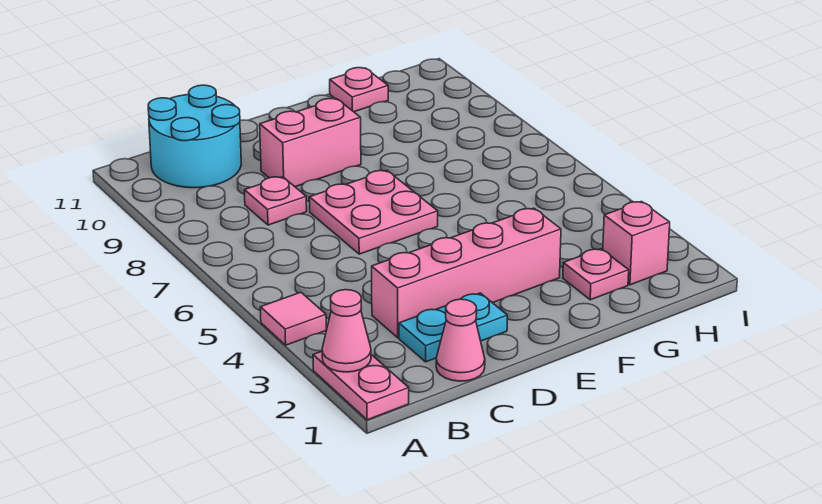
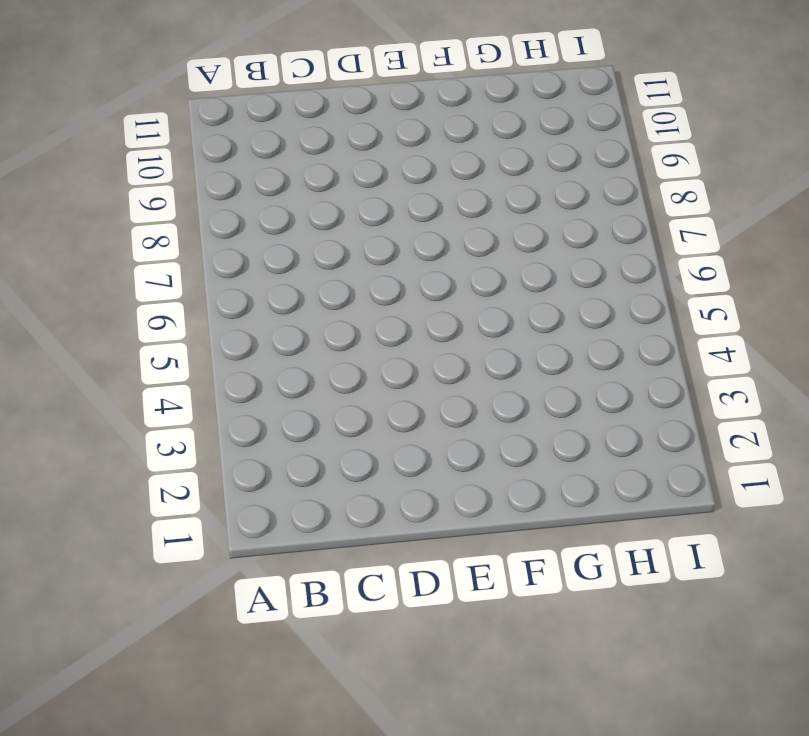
none -> pink 1x2 plate [313,351,409,420]
none -> pink 1x1 tile [260,292,326,345]
none -> cyan 2x2 round brick [148,85,241,188]

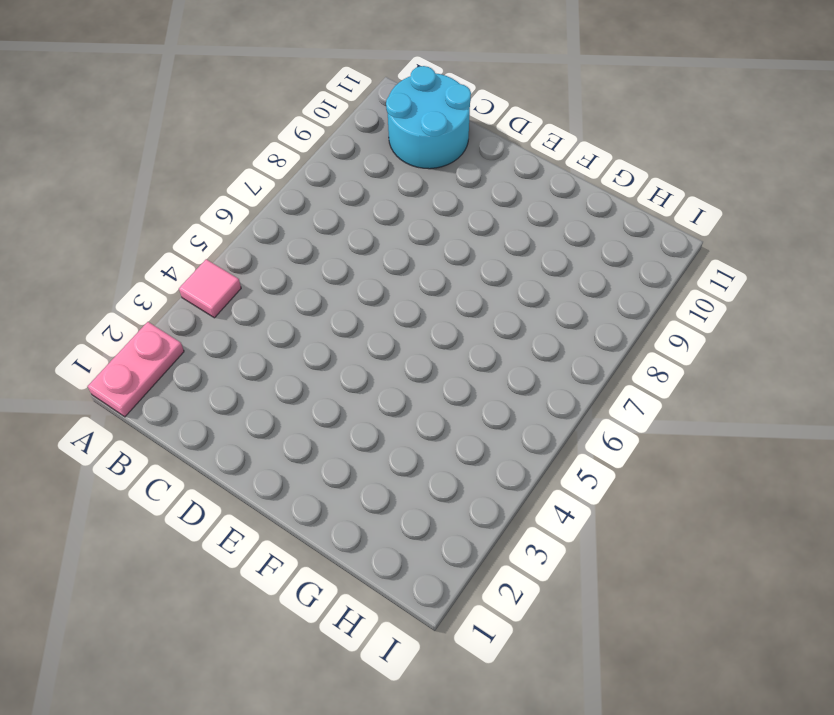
none -> pink 1x1 cone [436,299,485,381]
none -> cyan 1x2 plate [399,293,507,362]
none -> pink 1x4 brick [372,208,561,338]

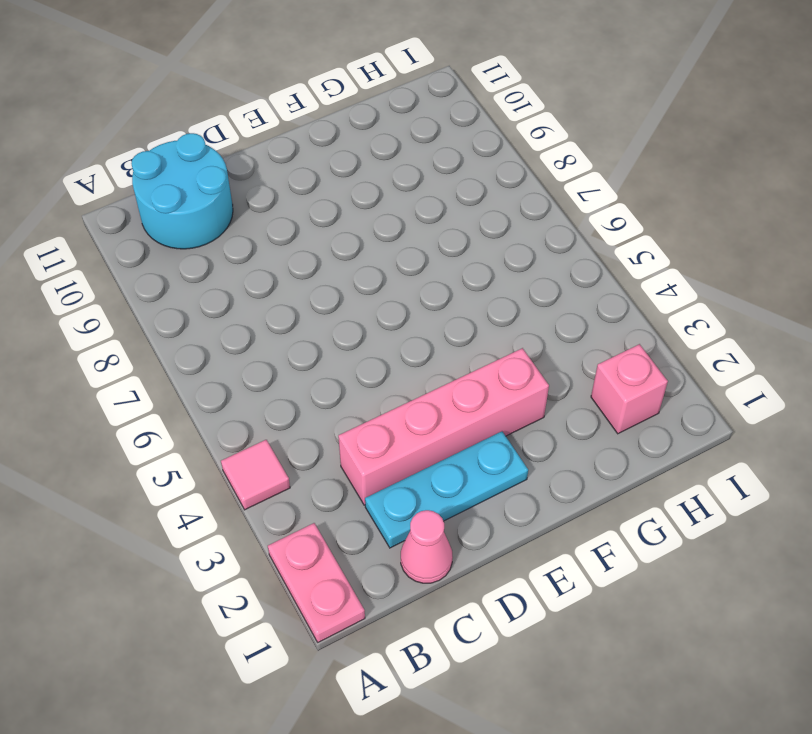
cyan 1x3 plate [365,431,528,548] -> cyan 1x2 plate [399,293,507,362]
none -> pink 1x1 plate [244,177,307,225]
none -> pink 2x2 plate [309,171,438,254]
none -> pink 1x2 brick [260,99,361,187]

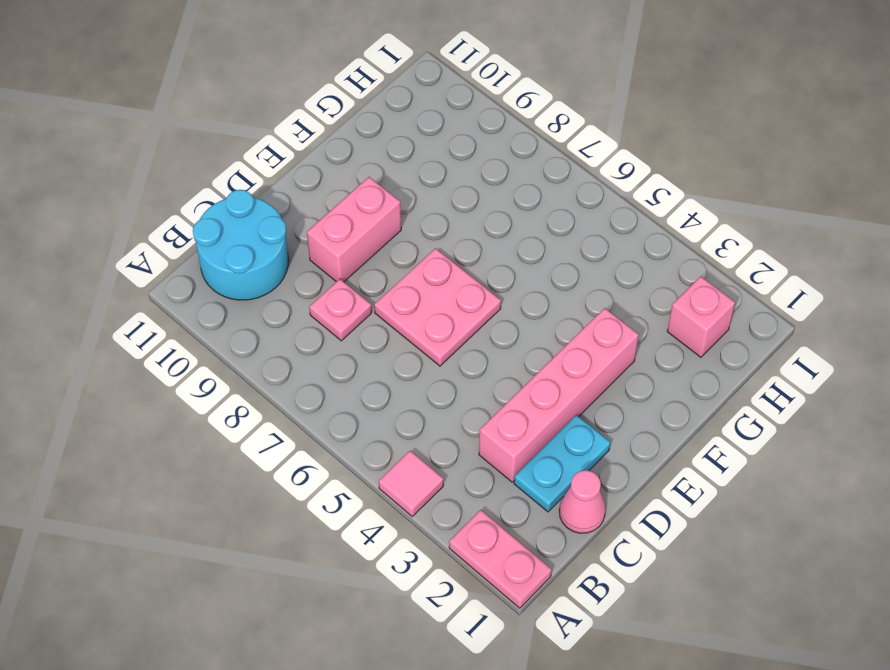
none -> pink 1x1 plate [563,249,629,300]
none -> pink 1x1 plate [330,68,388,112]
none -> pink 1x1 cone [322,290,371,372]

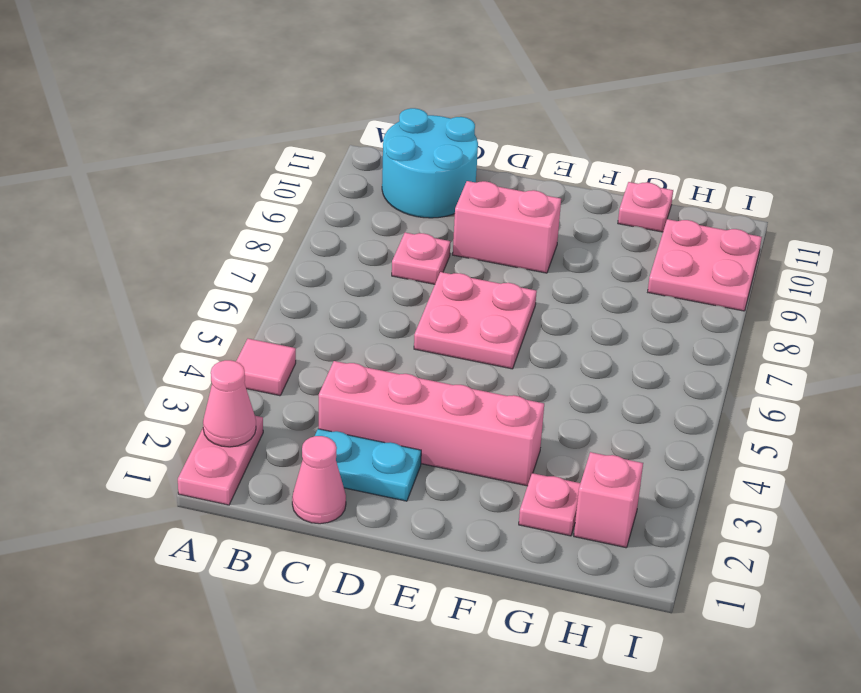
pink 2x2 plate [648,219,762,311] -> none

